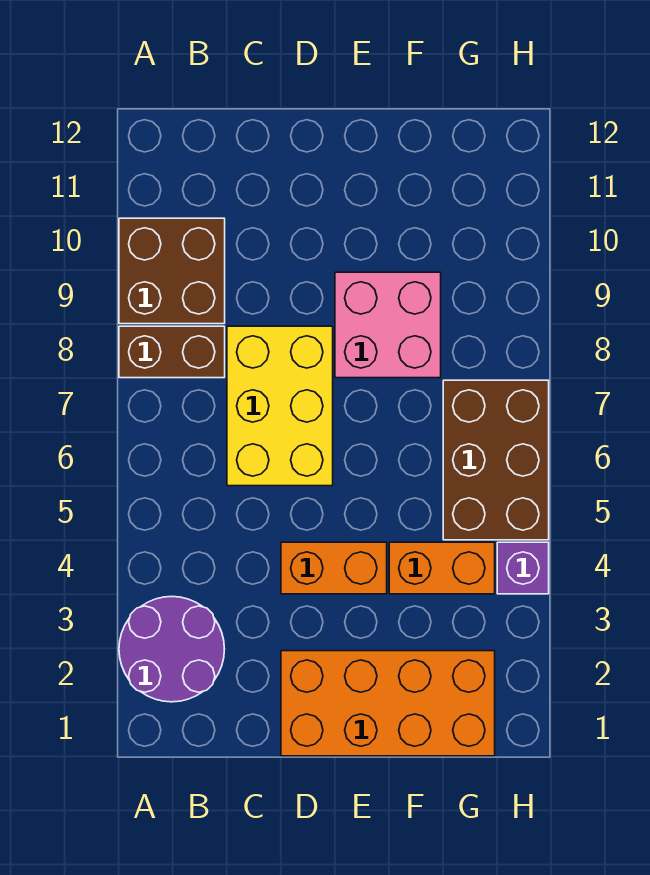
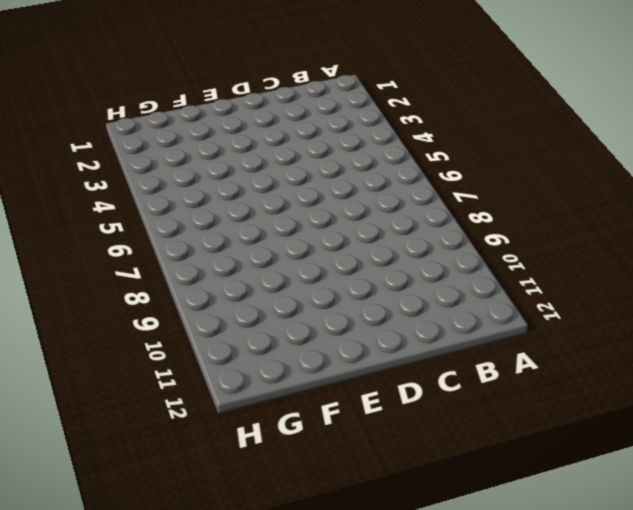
none -> purple 2x2 round brick [119,596,224,702]
none -> brown 1x2 brick [119,326,225,378]

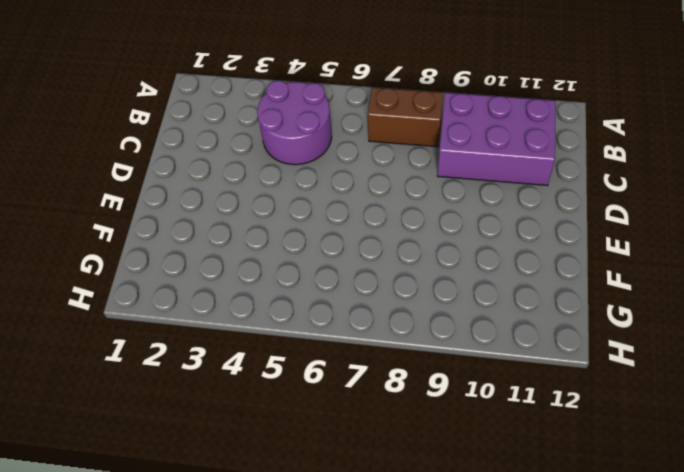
purple 2x2 round brick [257,81,332,165] -> purple 2x2 round brick moved to [119,596,224,702]
brown 1x2 brick [368,87,443,147] -> brown 1x2 brick turned to [119,326,225,378]
purple 2x3 brick [437,93,556,186] -> brown 2x2 brick [119,218,225,324]
none -> yellow 2x3 brick [227,326,333,486]
none -> orange 2x4 brick [281,651,495,756]

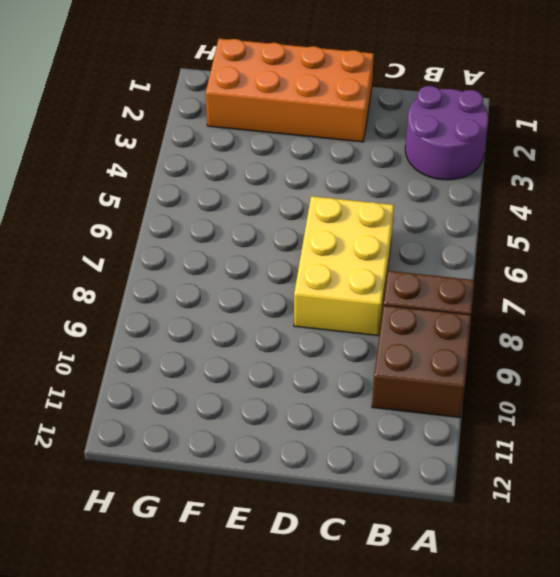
none -> orange 1x2 brick [281,542,387,594]
none -> pink 2x2 brick [335,272,441,378]

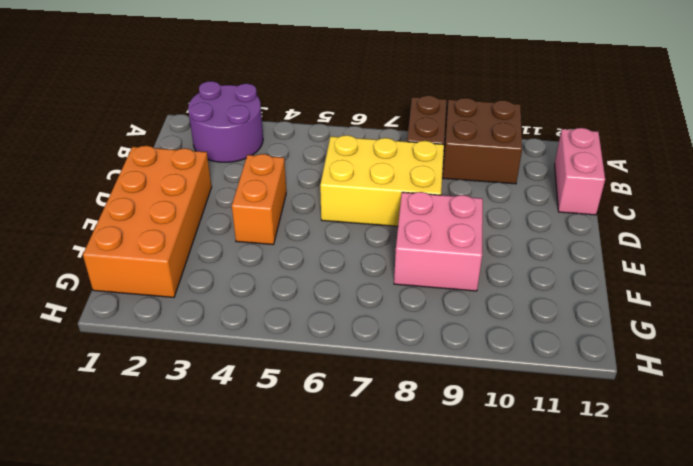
pink 1x2 brick [555,128,605,215] -> none
none -> orange 1x2 brick [389,542,495,594]
none -> brown 2x3 brick [443,380,549,540]

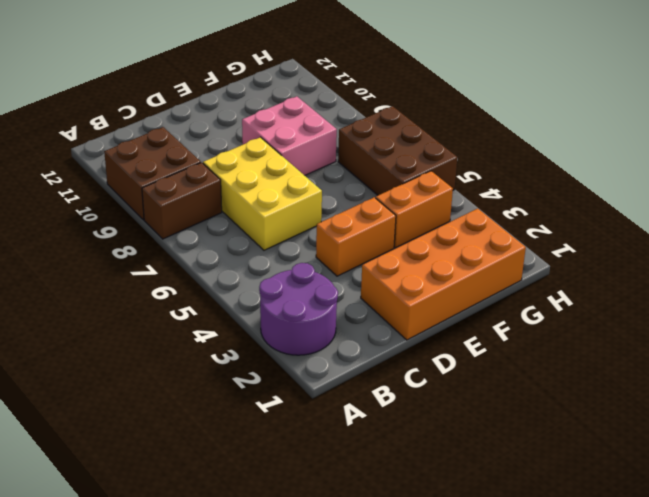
none -> purple 1x1 brick [497,542,549,594]

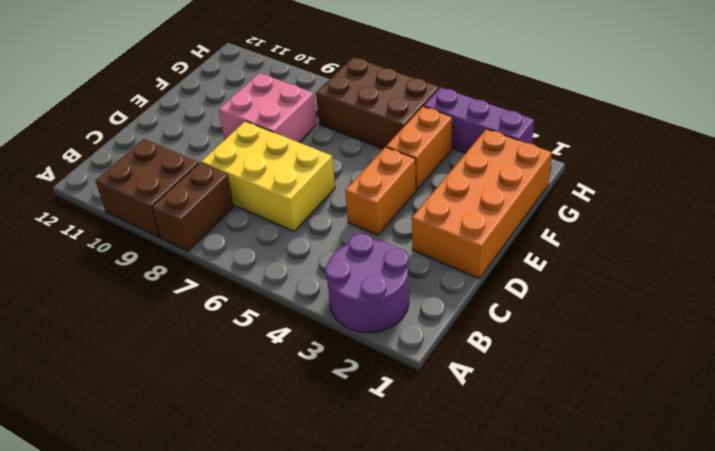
purple 1x3 brick [424,87,534,153] -> purple 1x1 brick [497,542,549,594]

